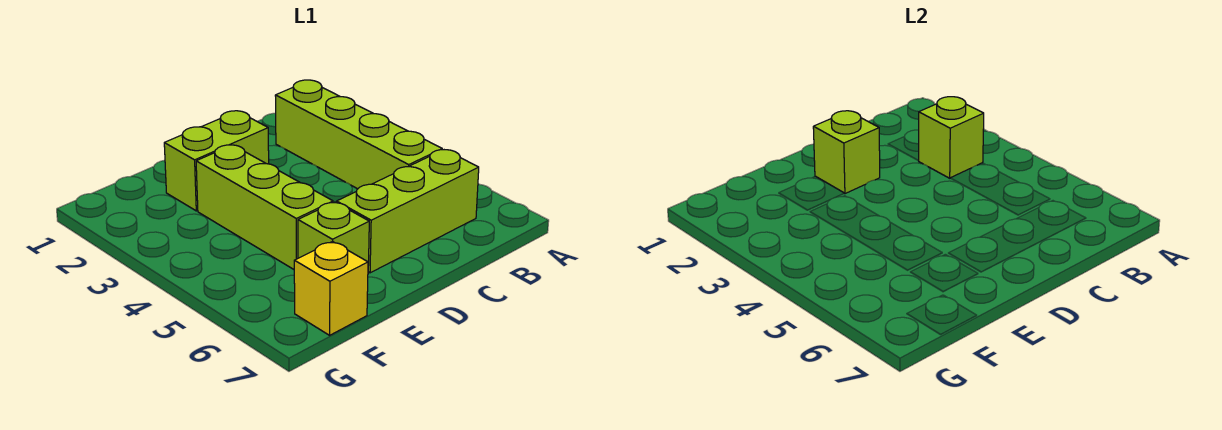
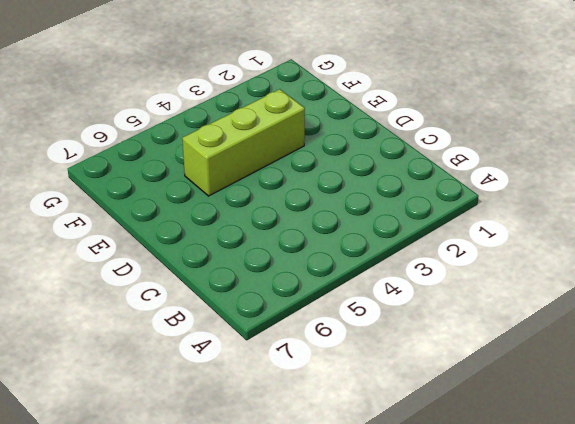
none -> lime 1x4 brick [275,80,442,189]
none -> lime 1x3 brick [337,150,479,273]

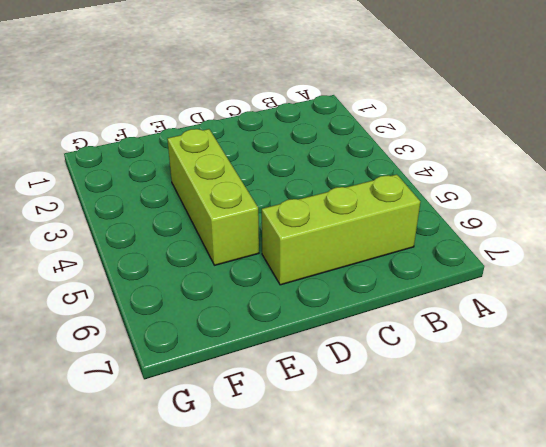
none -> lime 1x4 brick [275,80,442,189]
none -> lime 1x2 brick [164,111,269,211]

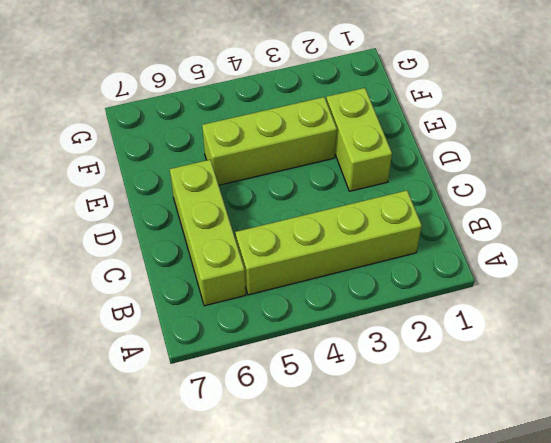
none -> lime 1x1 brick [298,202,369,266]
none -> yellow 1x1 brick [294,241,368,335]

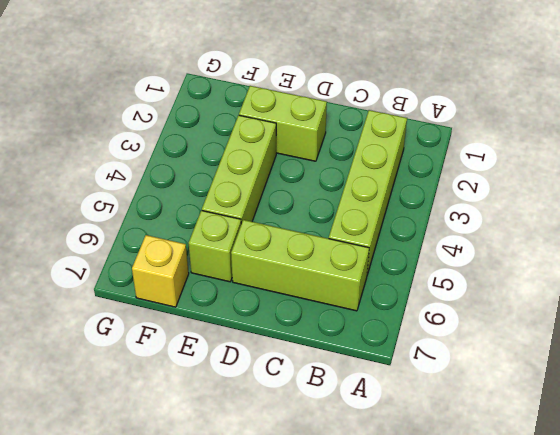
none -> lime 1x1 brick [919,97,984,178]
none -> lime 1x1 brick [813,111,880,194]

